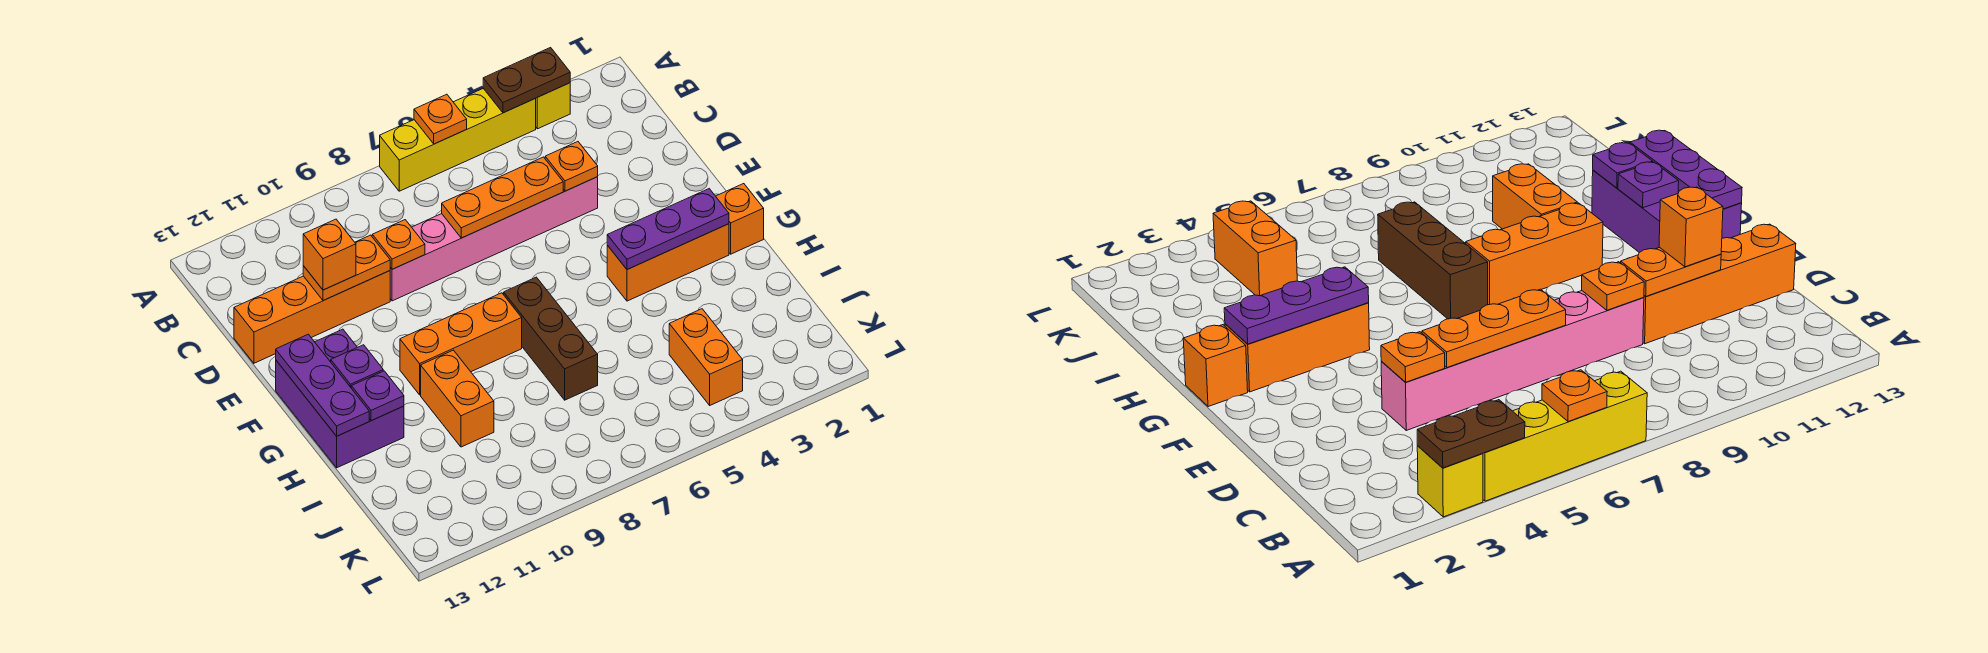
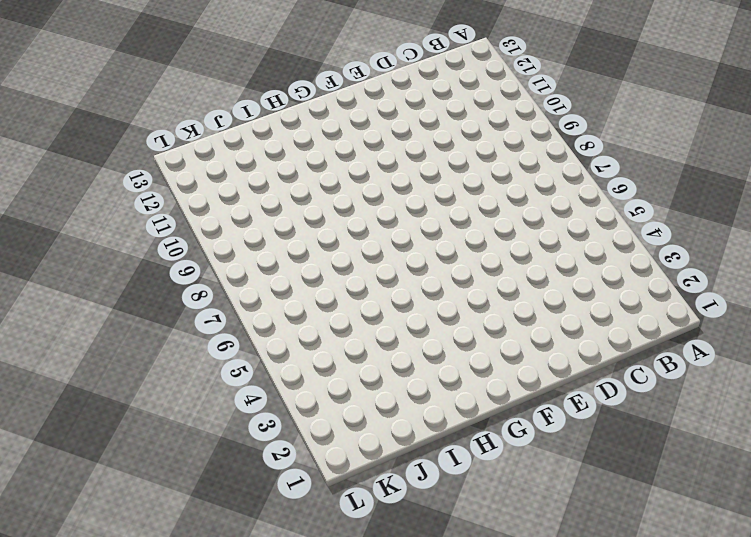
none -> yellow 1x1 brick [535,83,570,129]
none -> yellow 1x4 brick [380,88,536,191]
none -> pink 1x6 brick [390,177,598,301]

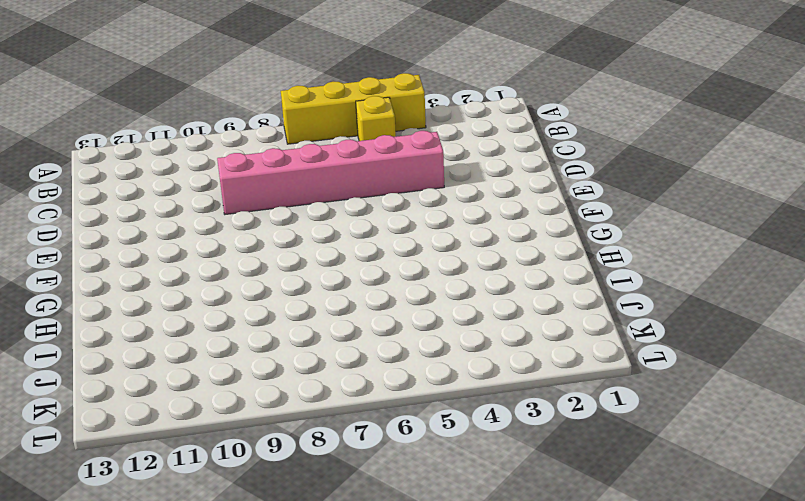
yellow 1x1 brick [356,96,396,141] -> yellow 1x1 brick moved to [535,83,570,129]
none -> orange 1x4 brick [234,271,390,363]
none -> purple 2x3 brick [276,329,404,468]
none -> orange 1x1 brick [716,184,764,254]

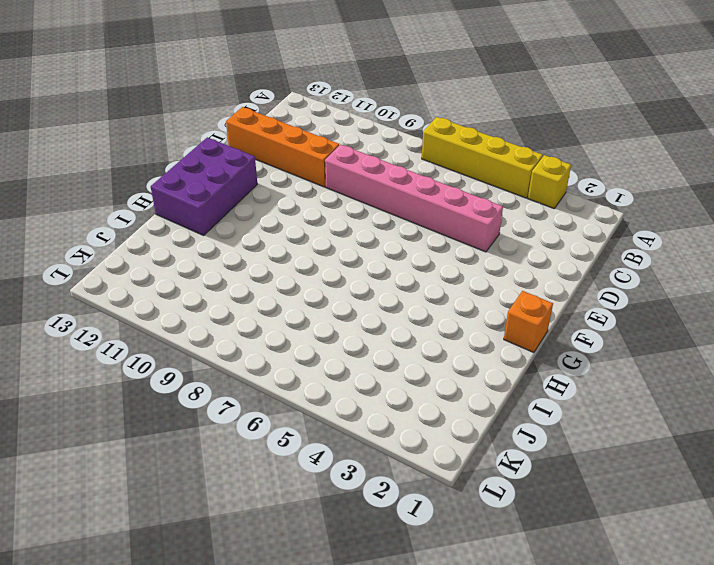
none -> orange 1x3 brick [607,224,729,301]
none -> brown 1x3 brick [504,277,598,400]
none -> orange 1x3 brick [400,293,522,395]

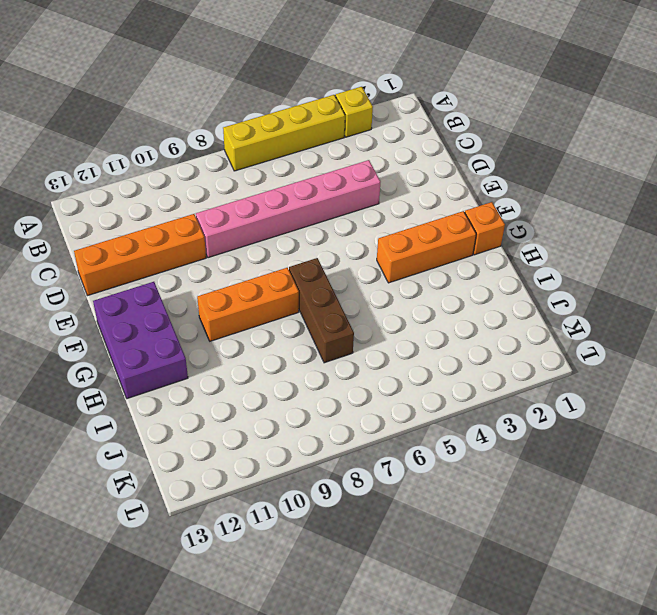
none -> orange 1x2 brick [421,350,494,447]
none -> orange 1x2 brick [669,309,743,405]
none -> brown 1x2 plate [483,48,570,113]

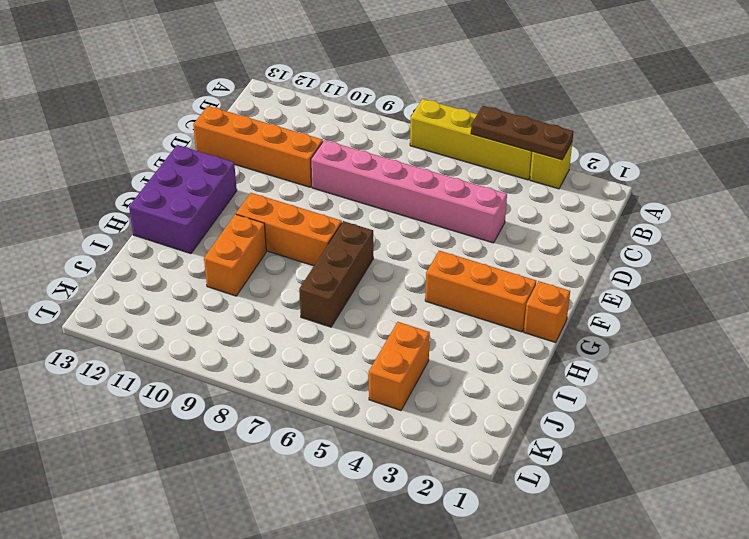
brown 1x3 plate [471,106,574,160] -> brown 1x2 plate [483,48,570,113]
none -> orange 1x1 plate [414,94,467,144]
none -> orange 1x1 plate [545,142,598,191]
none -> orange 1x3 plate [442,157,563,238]

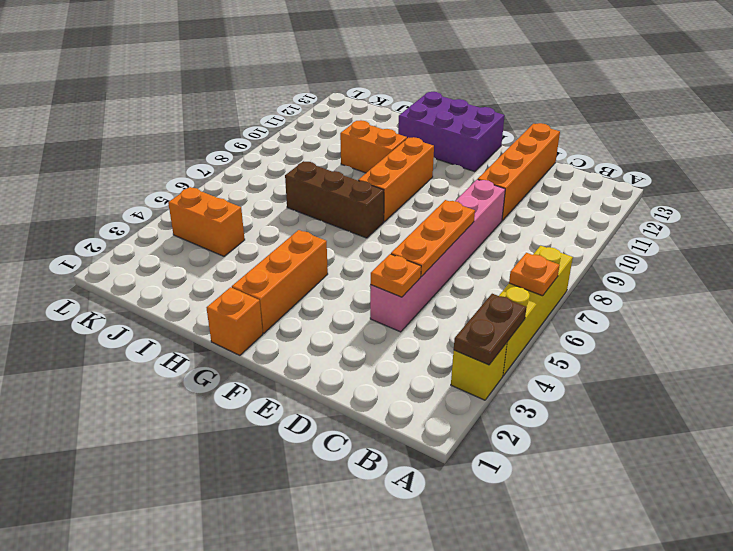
none -> orange 1x1 plate [372,220,425,269]
none -> orange 1x2 plate [303,235,390,301]
none -> purple 1x3 plate [276,334,369,436]

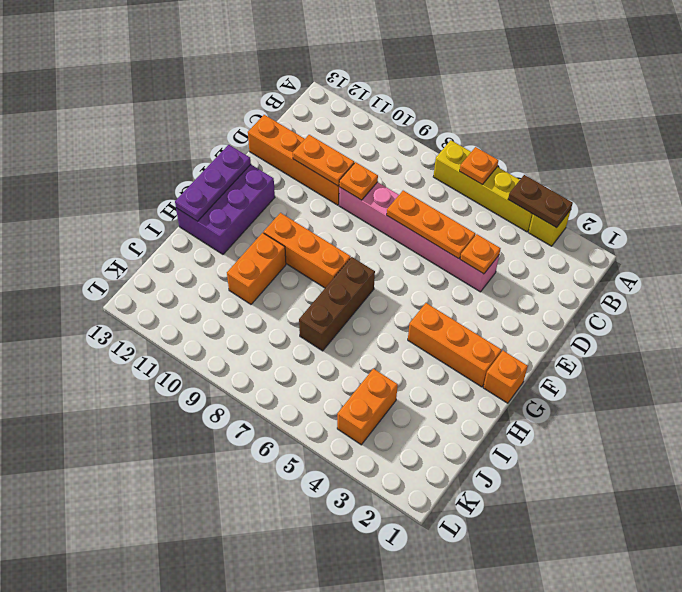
none -> purple 1x3 plate [607,189,729,270]
none -> purple 1x1 plate [331,345,383,387]
none -> purple 1x1 plate [351,371,404,421]

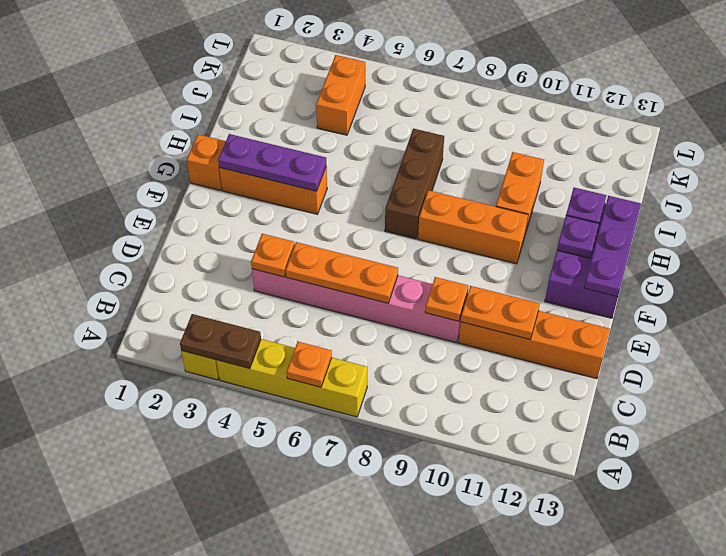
none -> orange 1x1 brick [303,219,356,290]

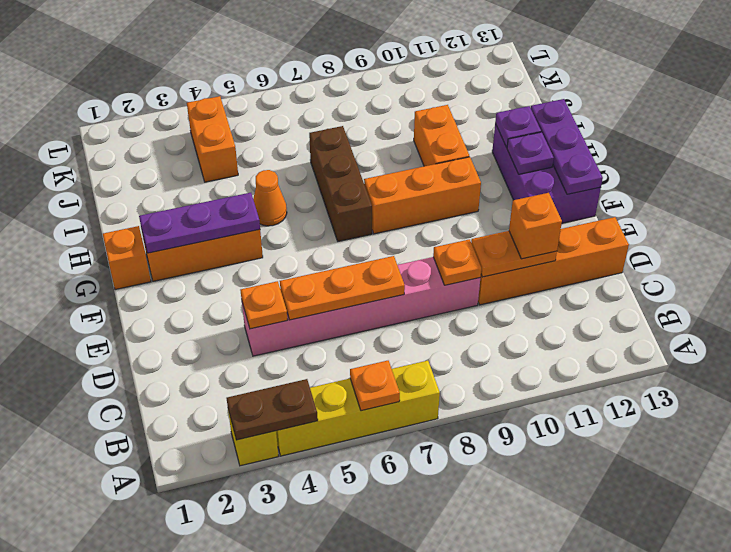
orange 1x1 cone [253,170,287,226] -> none

